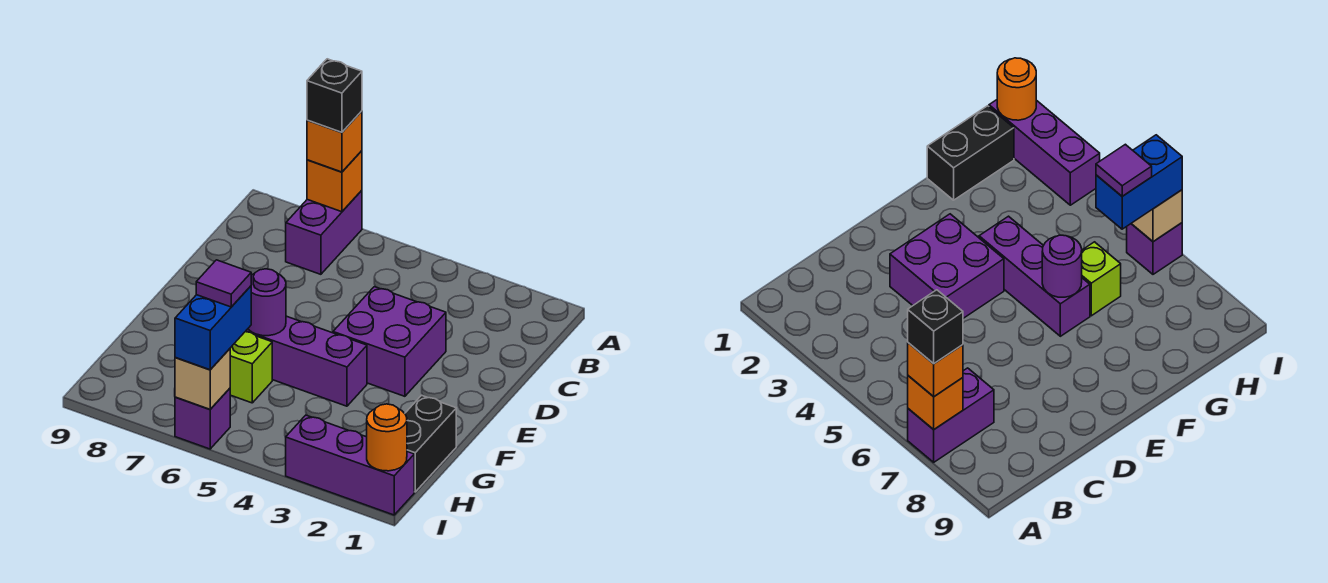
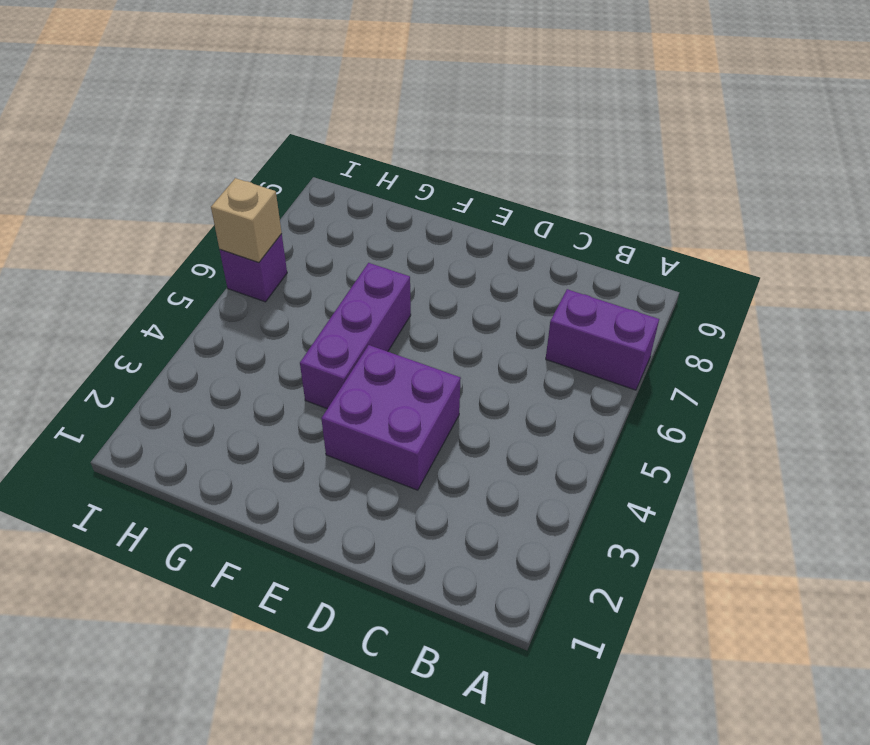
none -> black 1x2 brick [405,395,456,492]
none -> lime 1x1 brick [230,332,272,403]
none -> purple 1x3 brick [286,415,414,515]

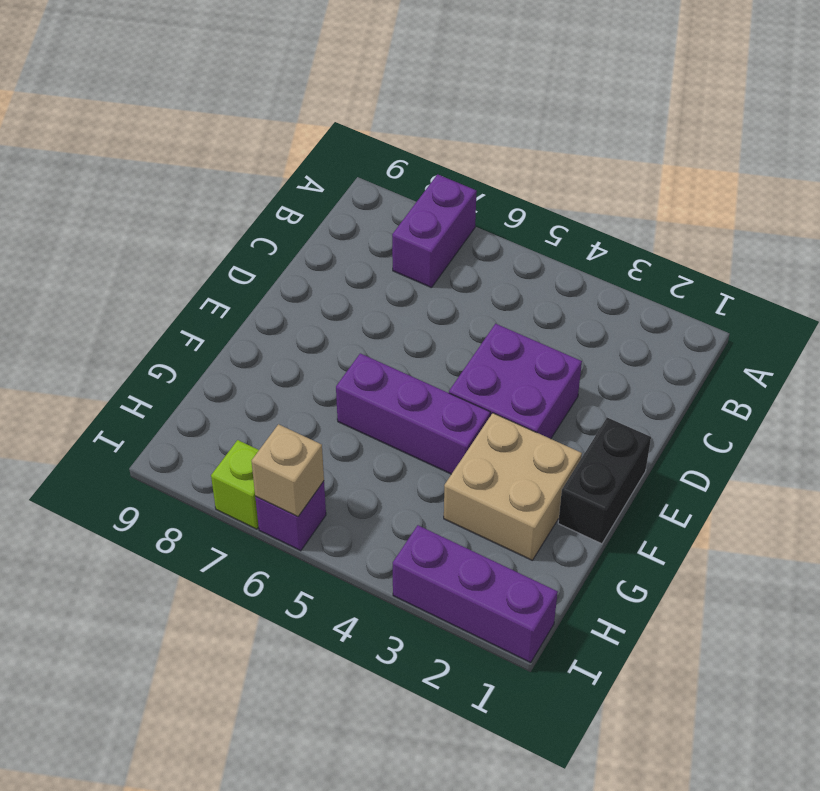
black 1x2 brick [558,418,651,544] -> black 1x2 brick moved to [405,395,456,492]
tan 2x2 brick [444,413,582,560] -> none
lime 1x1 brick [211,440,259,529] -> lime 1x1 brick moved to [230,332,272,403]
none -> orange 1x1 brick [307,151,362,212]
none -> purple 1x1 round brick [248,269,286,336]
none -> orange 1x1 round brick [367,404,407,471]

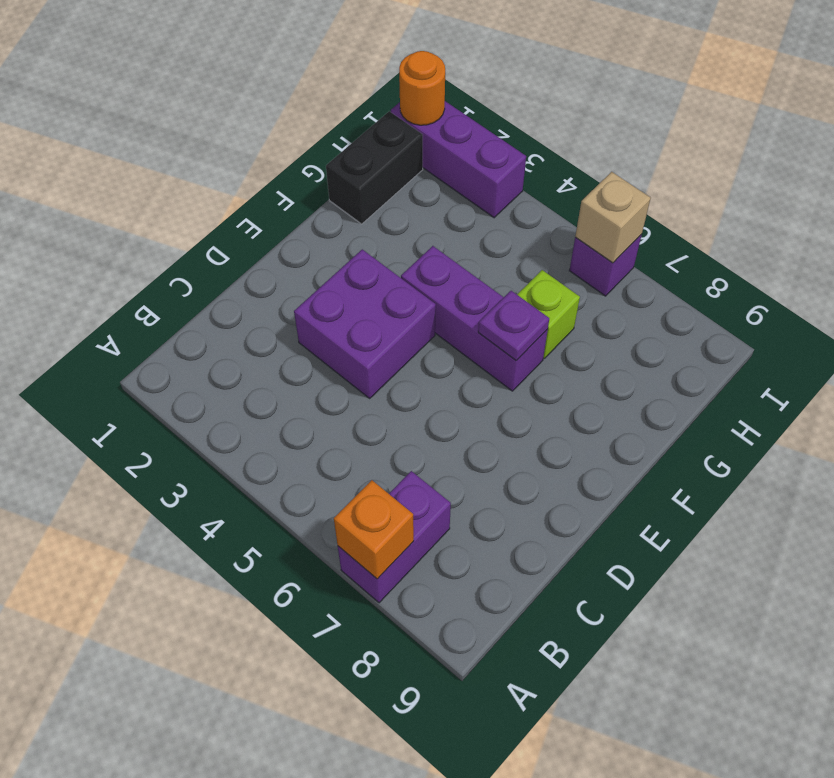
purple 1x1 plate [478,291,549,361] -> purple 1x1 round brick [248,269,286,336]
none -> orange 1x1 brick [307,111,362,172]
none -> blue 1x2 brick [175,286,251,370]
none -> black 1x1 brick [307,59,362,132]

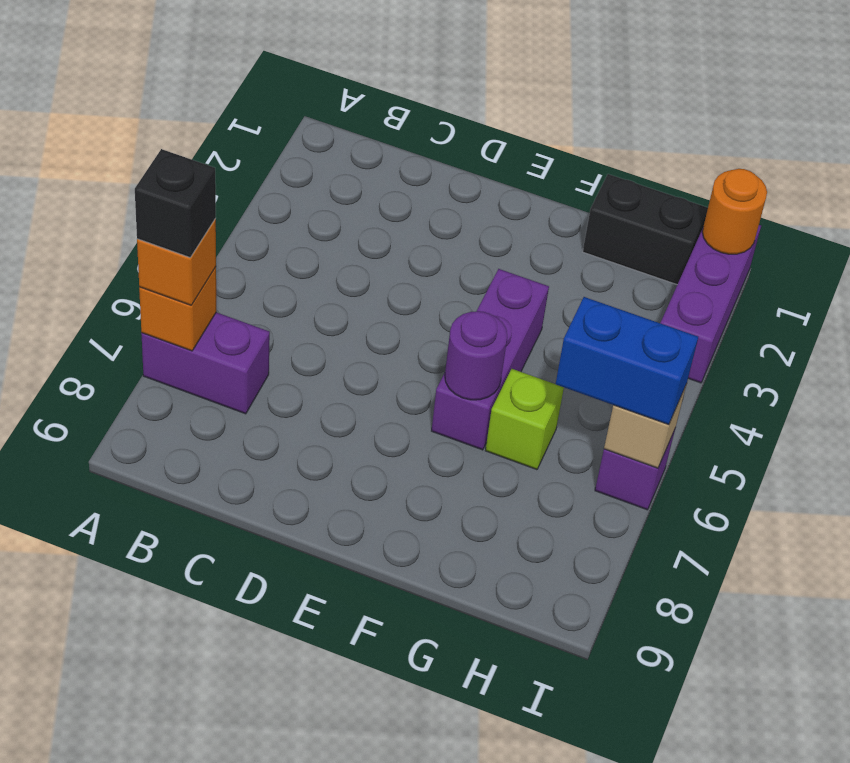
none -> purple 2x2 brick [333,287,446,396]
none -> purple 1x1 tile [196,260,251,307]

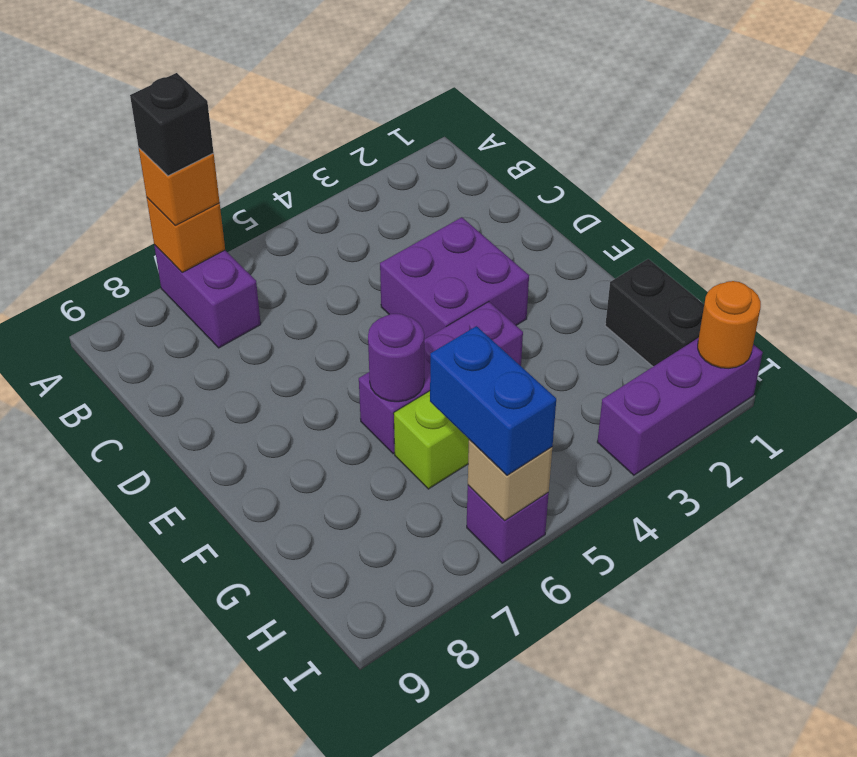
none -> purple 1x1 tile [196,260,251,307]

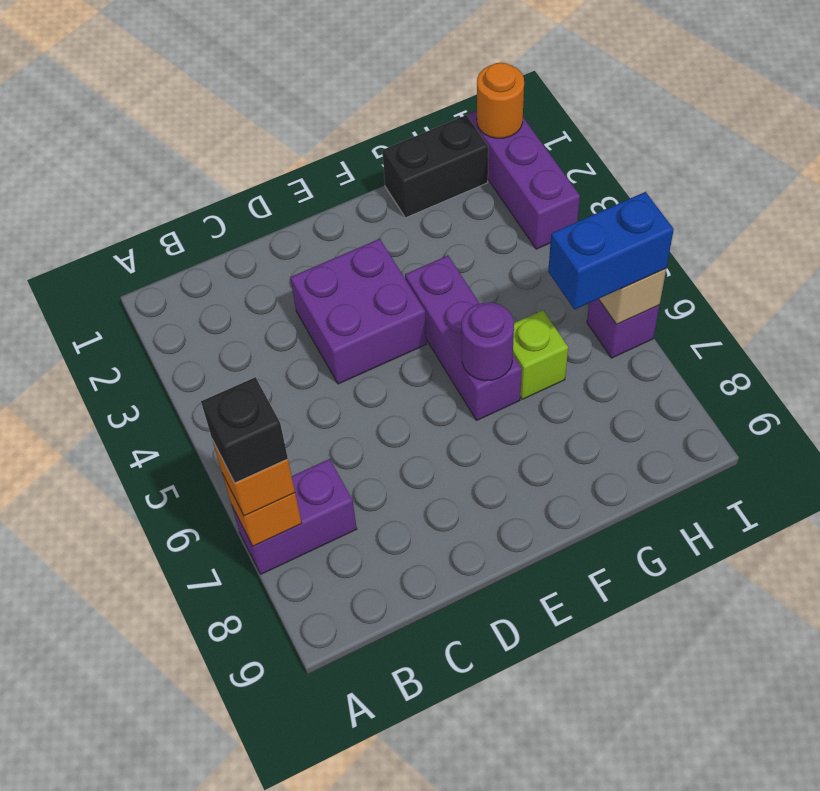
none -> purple 1x1 tile [196,260,251,307]

